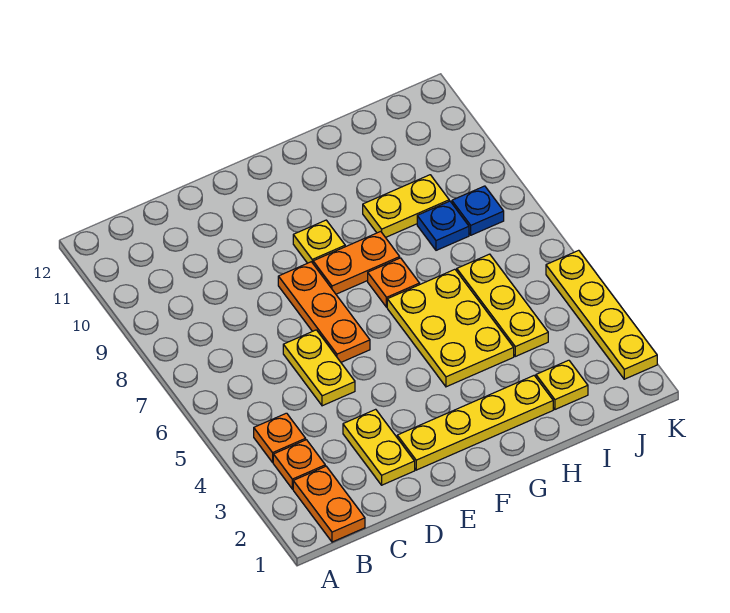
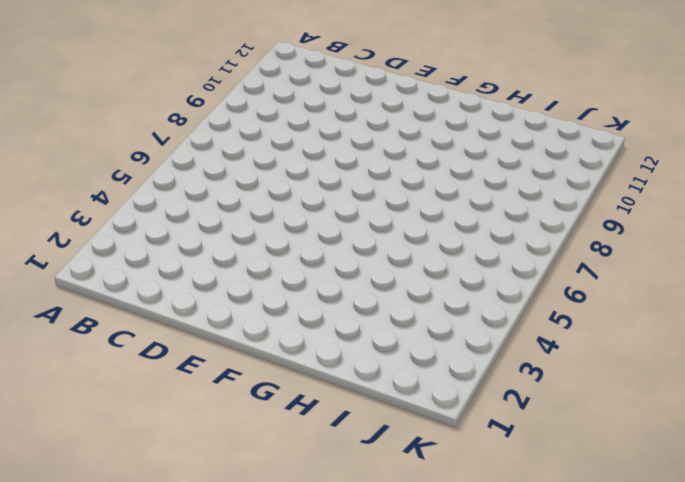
none -> orange 1x2 plate [293,466,365,542]
none -> orange 1x1 plate [273,440,325,489]
none -> orange 1x1 plate [254,413,306,462]

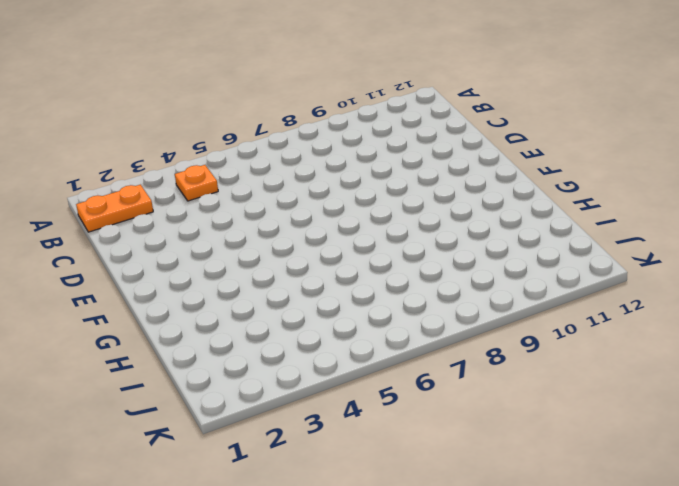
none -> orange 1x1 plate [273,440,325,489]
none -> yellow 1x2 plate [343,409,415,485]
none -> yellow 1x2 plate [283,330,355,406]

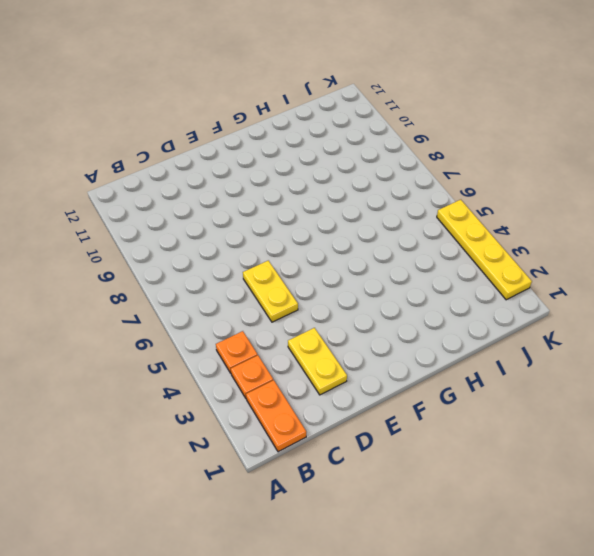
none -> yellow 1x4 plate [397,376,553,470]
none -> orange 1x3 plate [278,262,370,362]
none -> orange 1x2 plate [313,231,400,294]

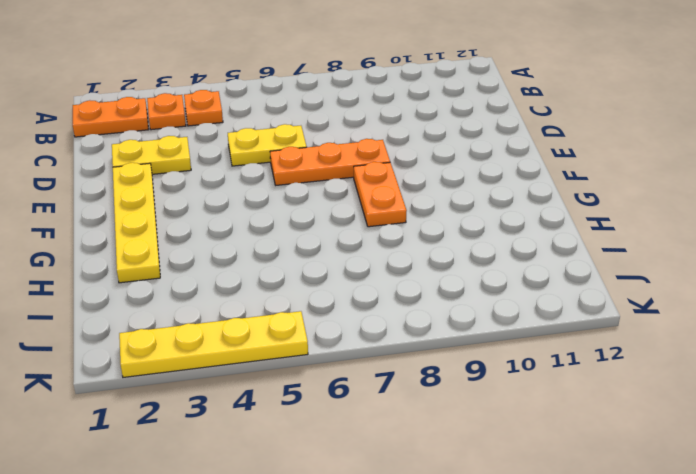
none -> yellow 1x1 plate [293,220,345,263]
none -> yellow 2x3 plate [387,269,514,387]
none -> orange 1x1 plate [368,258,420,307]

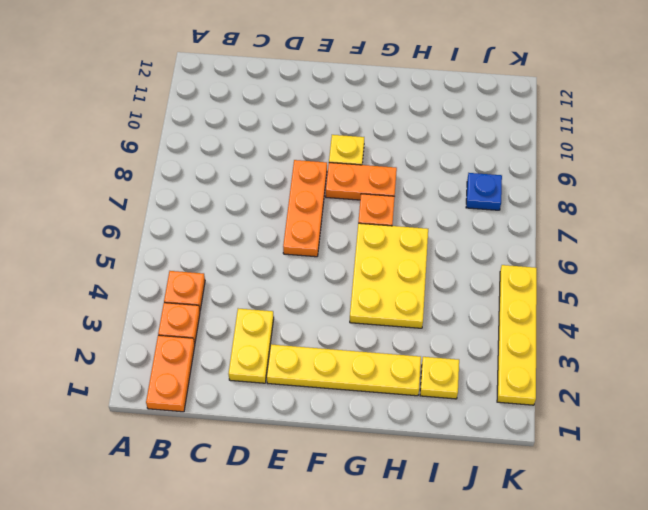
none -> yellow 1x2 plate [283,330,355,406]
none -> yellow 1x2 plate [363,175,449,237]
none -> yellow 1x3 plate [457,254,548,356]

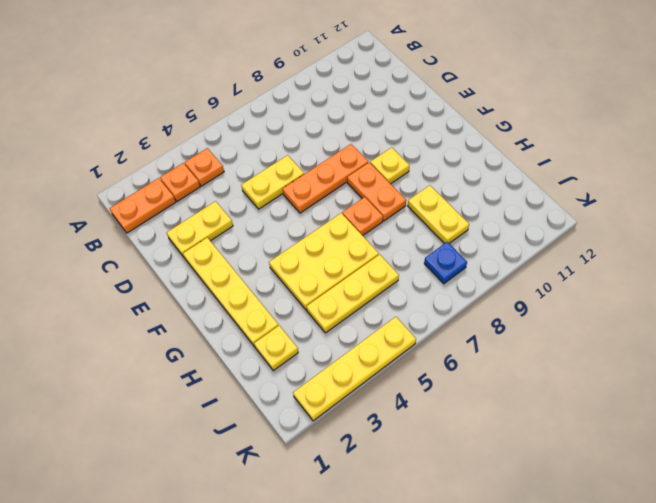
none -> blue 1x1 plate [417,201,469,250]

